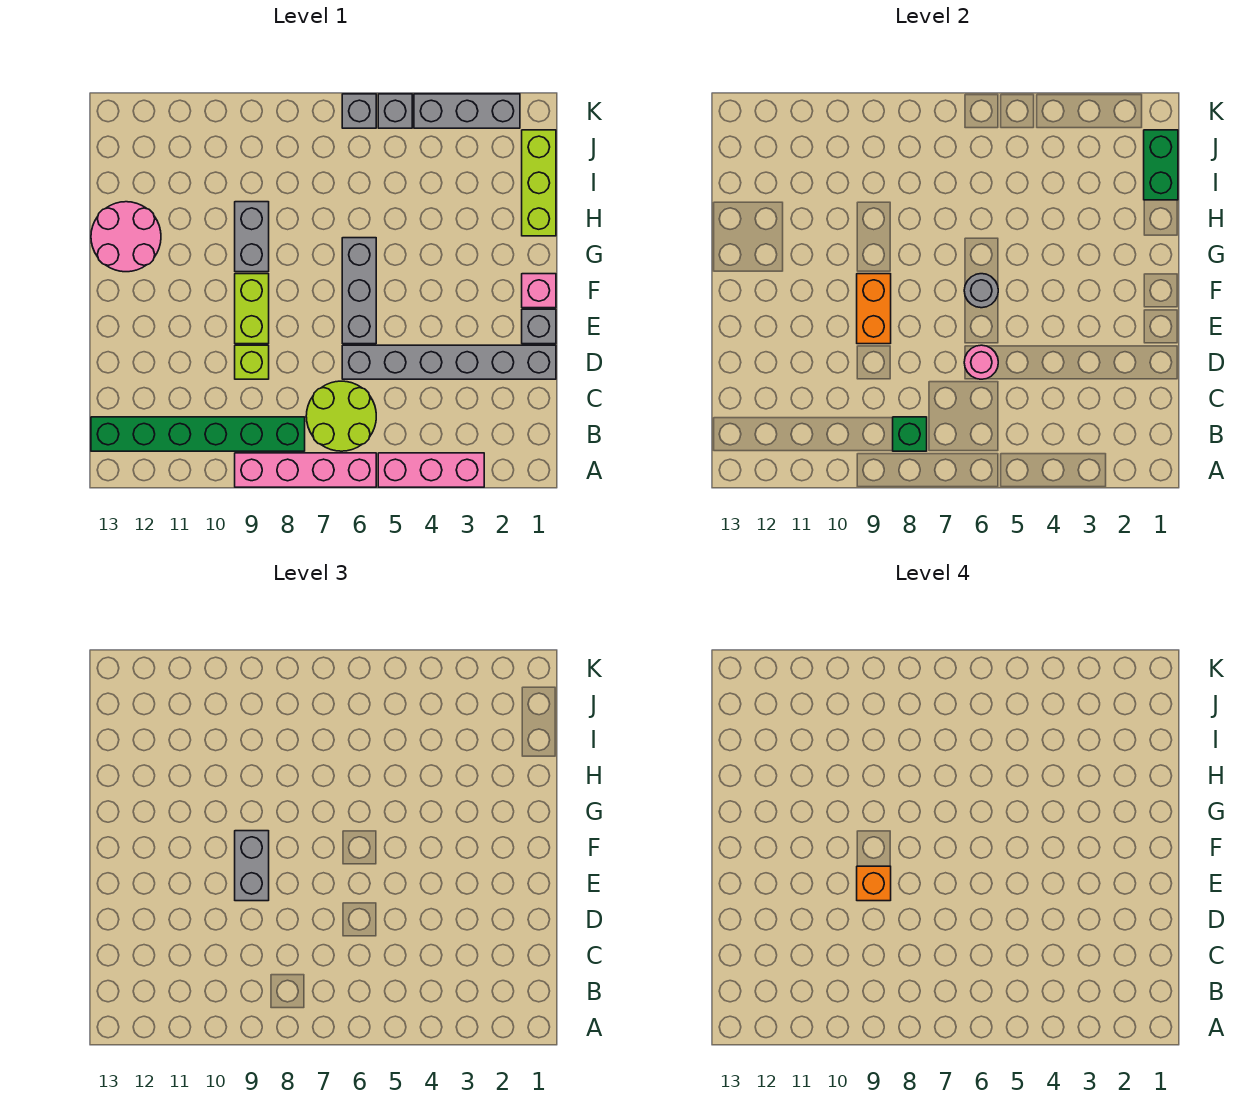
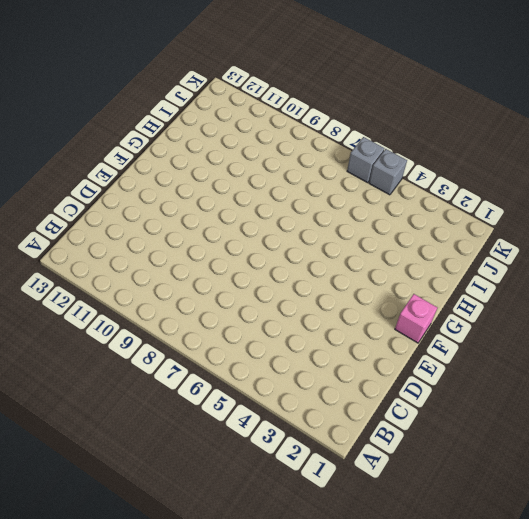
none -> pink 1x3 brick [378,453,484,487]
none -> pink 1x4 brick [235,453,376,487]
none -> lime 2x2 round brick [306,381,376,451]

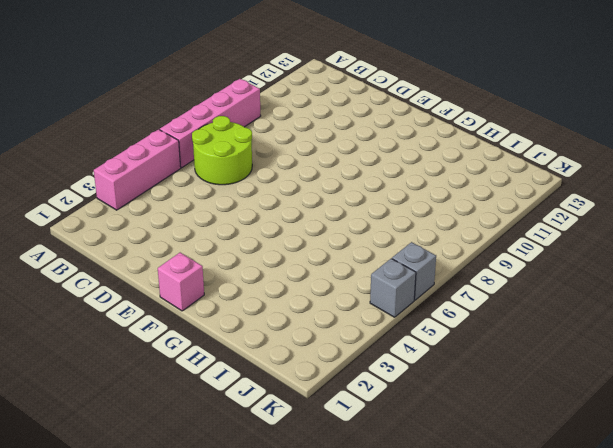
none -> green 1x6 brick [91,417,305,451]
none -> grey 1x6 brick [342,345,556,379]
none -> lime 1x1 brick [235,345,269,379]

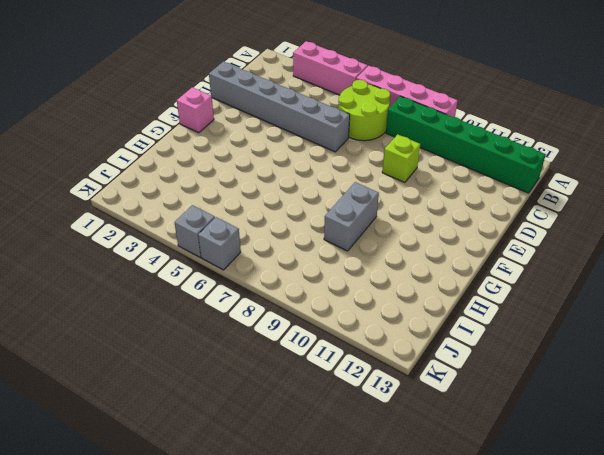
none -> grey 1x1 brick [522,309,556,344]
none -> grey 1x3 brick [342,238,376,344]
none -> lime 1x2 brick [235,274,269,344]

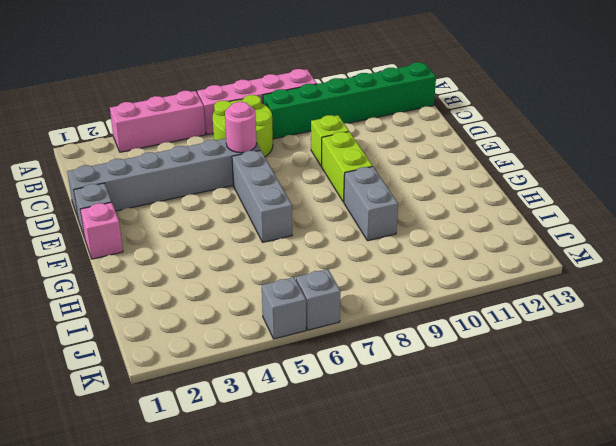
none -> pink 2x2 round brick [91,202,161,272]
none -> lime 1x3 brick [522,130,556,236]
none -> grey 1x3 brick [414,94,520,128]

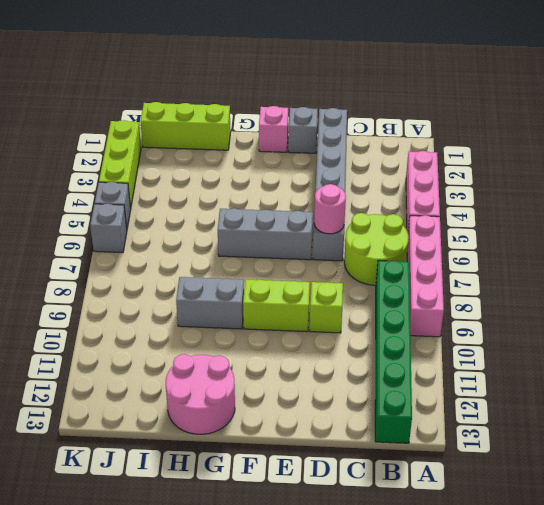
lime 1x3 brick [99,120,141,208] -> grey 1x3 brick [414,94,520,128]
none -> green 1x1 brick [893,417,927,451]
none -> orange 1x2 brick [857,274,891,344]
none -> grey 1x1 round brick [964,274,998,308]

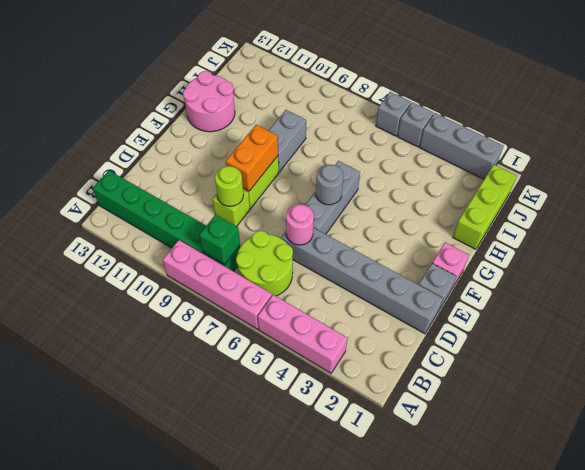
lime 1x1 round brick [215,166,243,206] -> none
none -> green 1x2 brick [1144,130,1178,200]
none -> grey 1x2 brick [235,831,269,901]
none -> orange 1x1 brick [857,866,891,901]

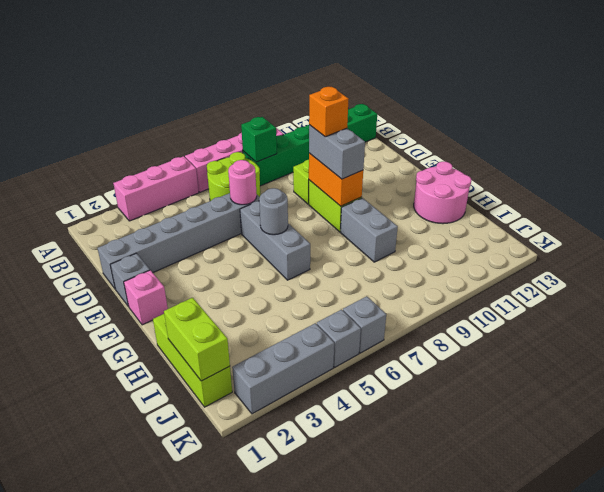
lime 1x2 brick [164,298,230,381] -> green 1x2 brick [1144,130,1178,200]

